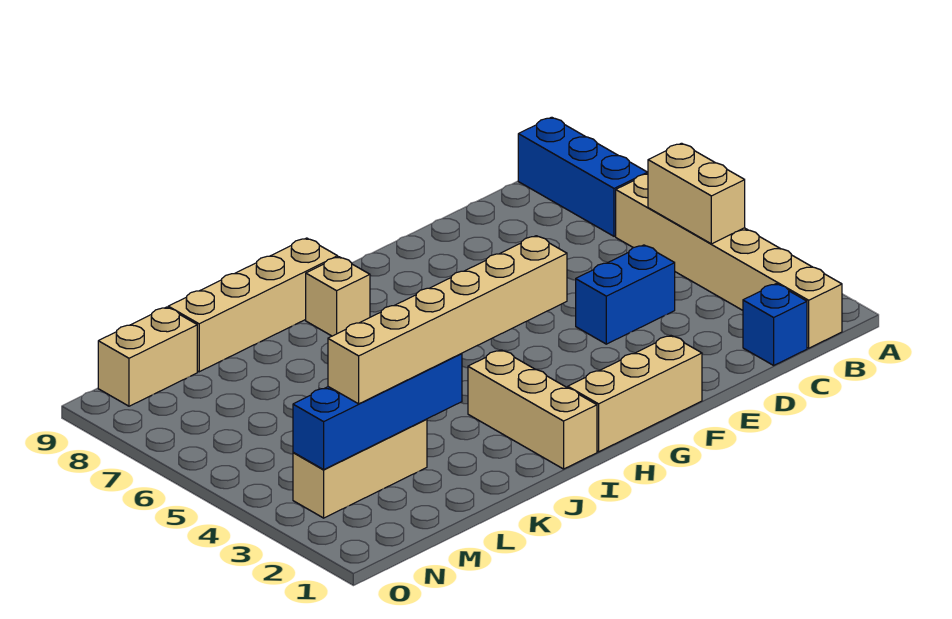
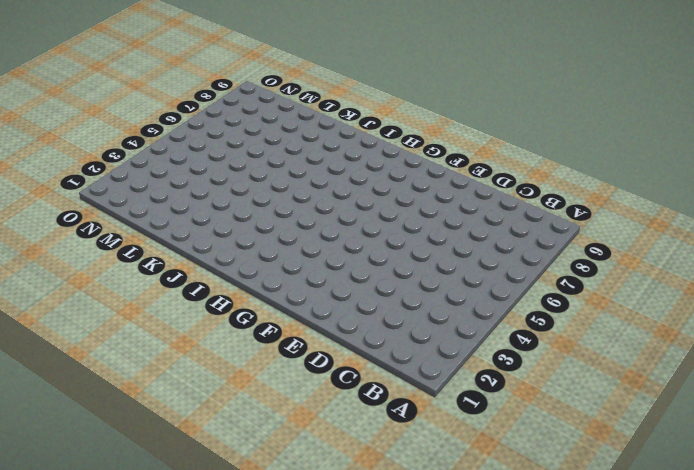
none -> tan 1x6 brick [616,174,842,348]
none -> blue 1x3 brick [518,117,647,236]
none -> blue 1x1 brick [743,284,807,365]

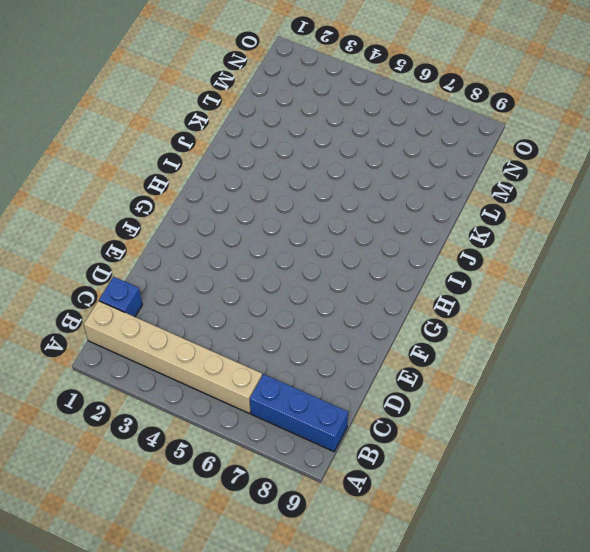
none -> blue 1x2 brick [576,245,675,344]
none -> tan 1x3 brick [568,336,702,452]
none -> tan 1x3 brick [468,350,597,469]

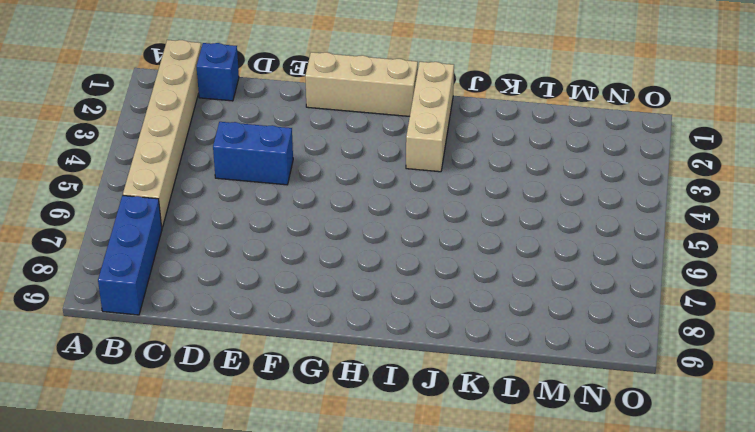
none -> tan 1x1 brick [306,257,370,336]
none -> tan 1x4 brick [168,238,338,372]
none -> tan 1x3 brick [293,419,427,518]

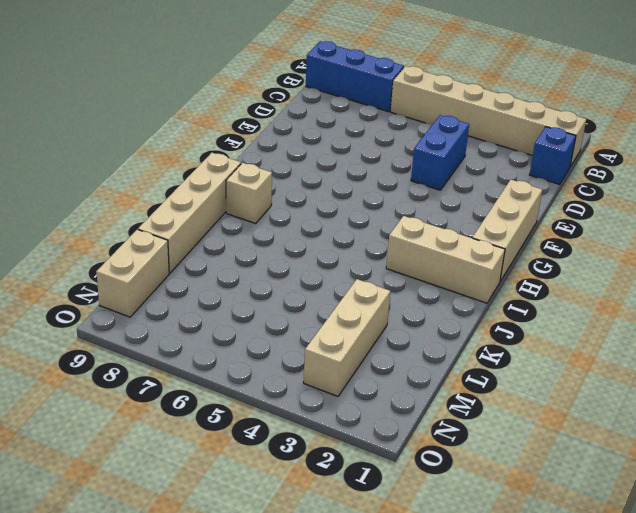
none -> tan 1x2 brick [648,143,745,244]
none -> blue 1x4 brick [293,353,462,469]
none -> tan 1x6 brick [328,236,567,404]

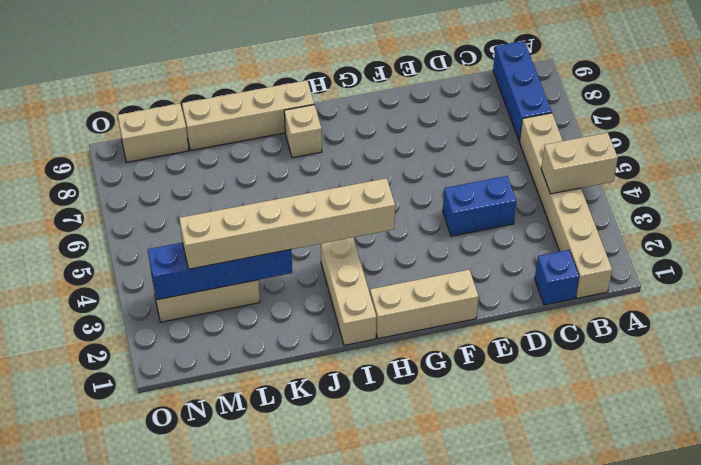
tan 1x2 brick [541,133,618,194] -> tan 1x2 brick turned to [648,143,745,244]

